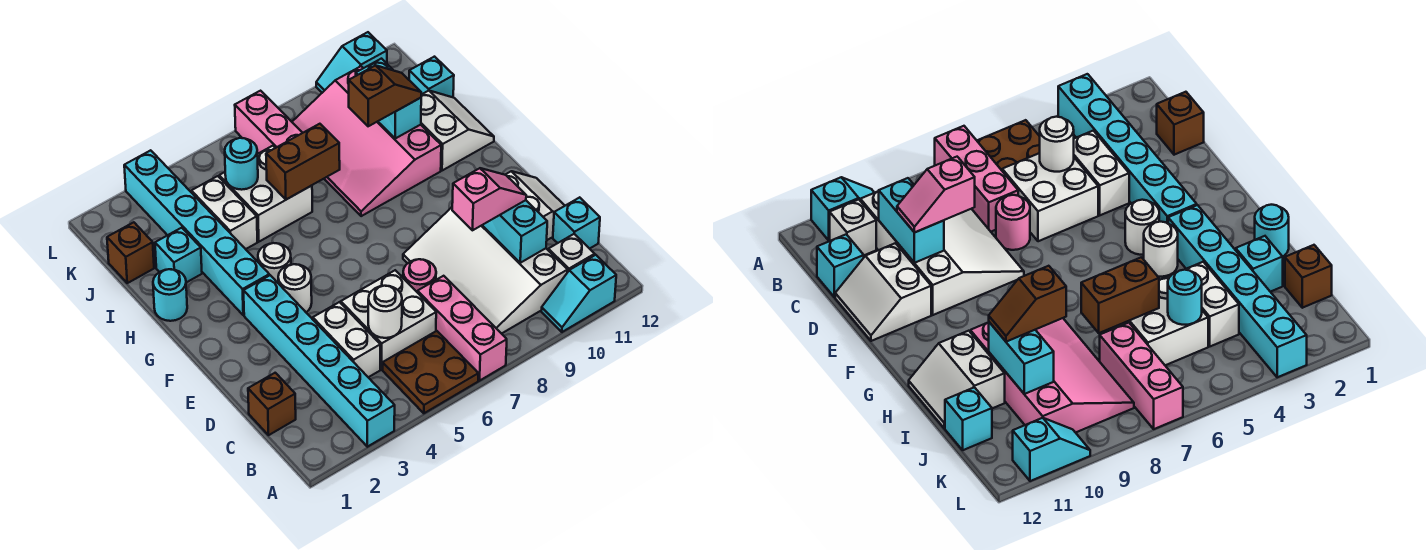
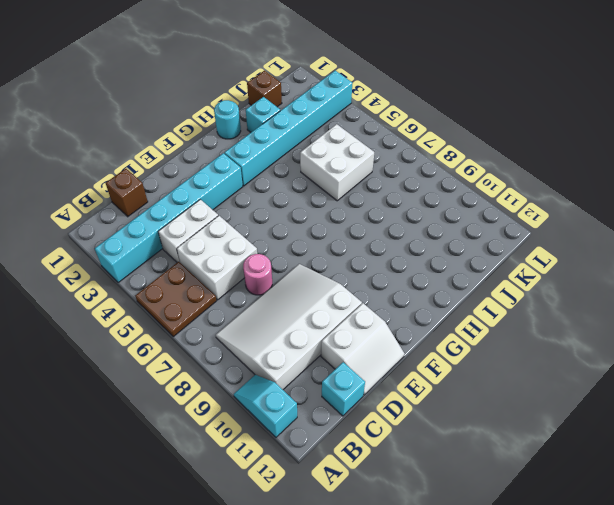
none -> pink 1x3 brick [418,276,507,381]
none -> white 1x1 brick [548,234,595,271]
none -> white 1x1 round brick [278,264,312,312]
none -> white 1x1 round brick [258,243,291,283]

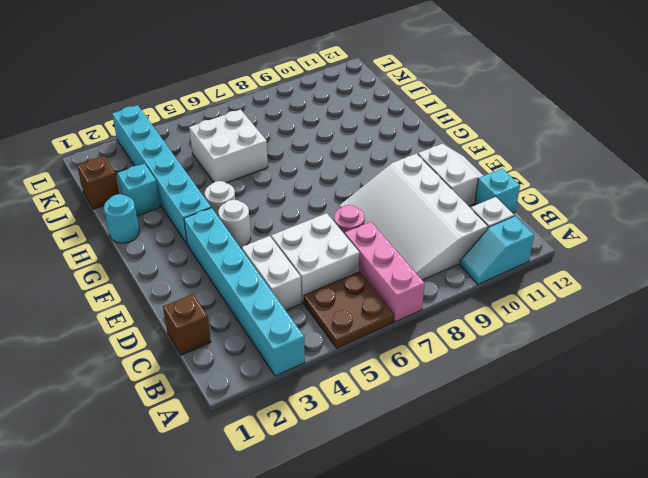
none -> pink 3x4 slope [292,66,441,216]
none -> white 2x2 slope [421,91,494,171]
none -> white 1x2 brick [191,176,257,249]
none -> pink 1x3 brick [235,91,302,154]

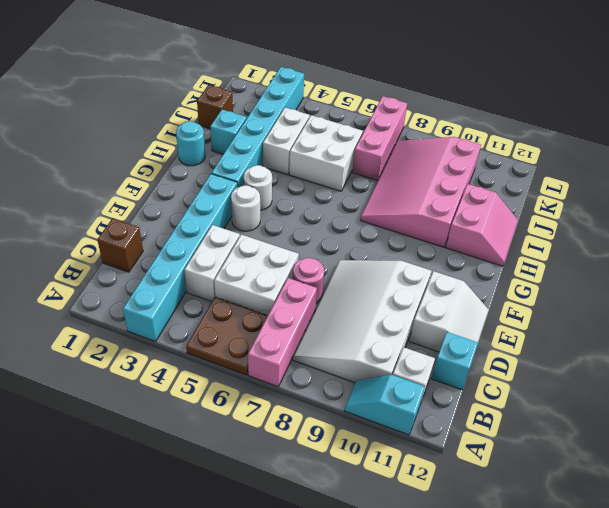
pink 2x2 slope [446,184,518,266] -> white 2x2 slope [421,91,494,171]
none -> cyan 1x1 brick [409,57,454,97]
none -> cyan 1x2 slope [316,32,387,93]
none -> white 1x1 round brick [368,286,402,338]
none -> cyan 1x2 brick [482,200,547,263]

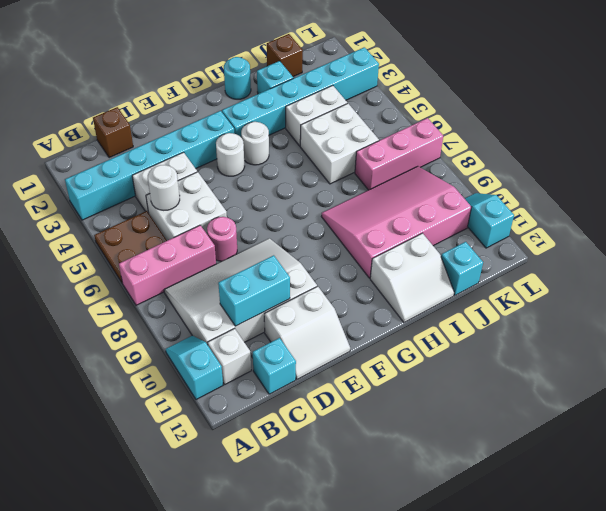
none -> brown 1x2 brick [266,124,340,200]
none -> cyan 1x2 brick [356,59,421,138]
none -> cyan 1x1 round brick [225,138,258,190]
none -> pink 1x2 slope [452,168,526,230]

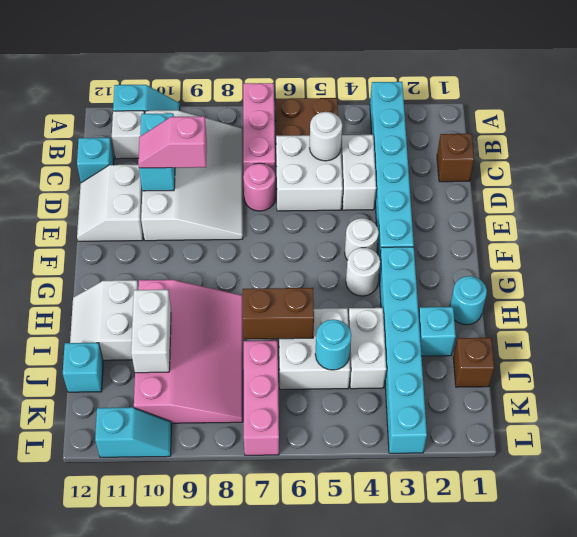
white 1x2 brick [131,290,171,373] -> cyan 1x2 brick [356,59,421,138]
none -> brown 1x2 slope [349,65,421,126]

